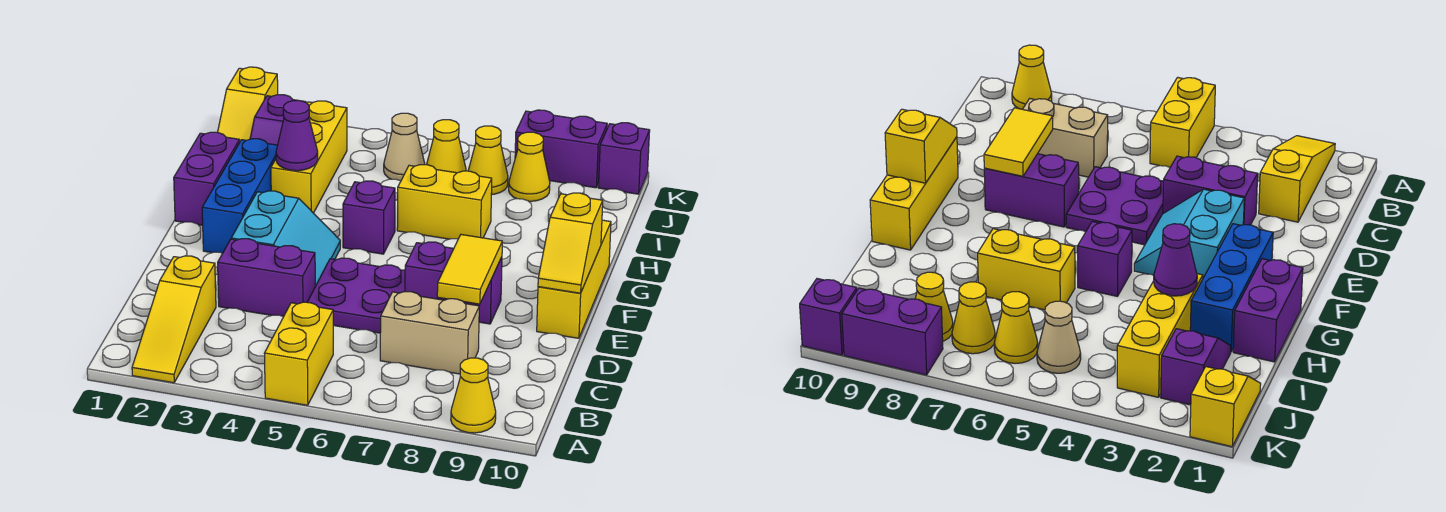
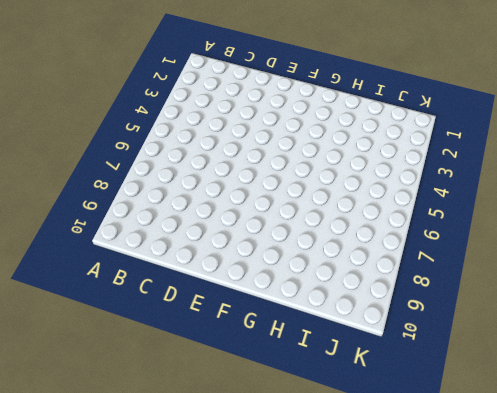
none -> yellow 1x3 slope [132,256,216,383]
none -> yellow 1x2 brick [264,302,333,405]
none -> yellow 1x1 cone [451,358,496,433]

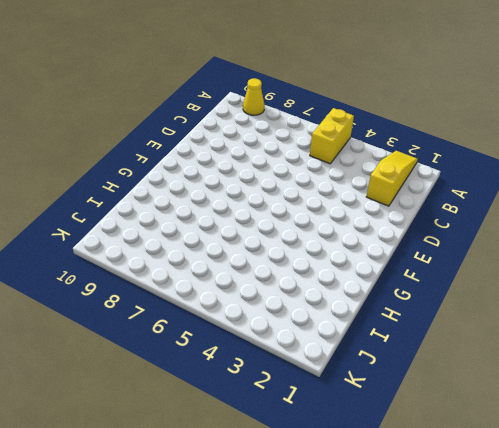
none -> tan 1x2 brick [380,292,479,374]
none -> purple 1x2 brick [218,239,315,317]
none -> purple 2x2 plate [307,258,405,333]

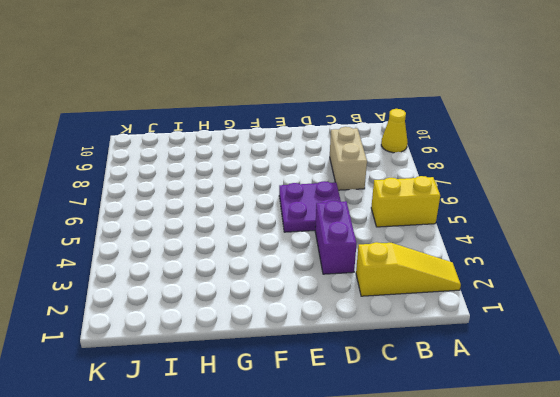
none -> cyan 2x2 slope [231,191,340,286]
none -> purple 1x2 brick [405,242,502,324]
none -> yellow 1x3 brick [537,220,611,338]

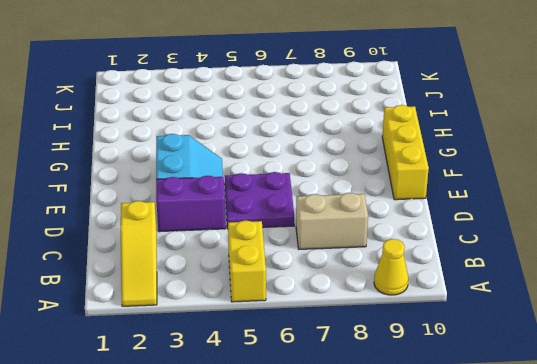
none -> purple 1x2 brick [405,242,502,324]
none -> blue 1x3 brick [202,139,278,253]
none -> purple 1x2 brick [174,132,240,225]

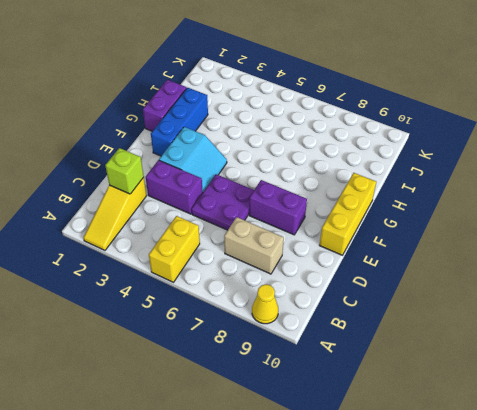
lime 1x1 brick [105,148,144,194] -> none
none -> purple 1x1 brick [343,181,395,254]
none -> yellow 1x3 brick [271,101,347,213]
none -> yellow 1x2 brick [397,164,492,239]

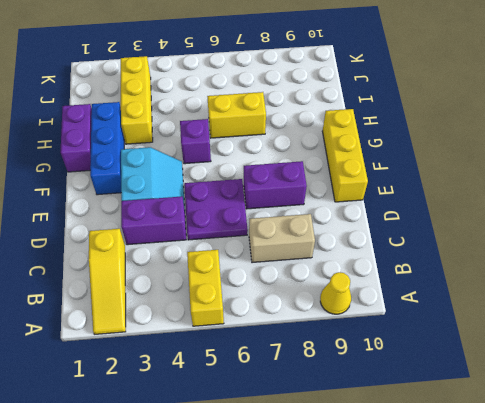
none -> purple 1x2 slope [250,95,305,145]
none -> yellow 1x2 slope [218,67,278,141]
none -> tan 1x1 cone [384,113,425,181]

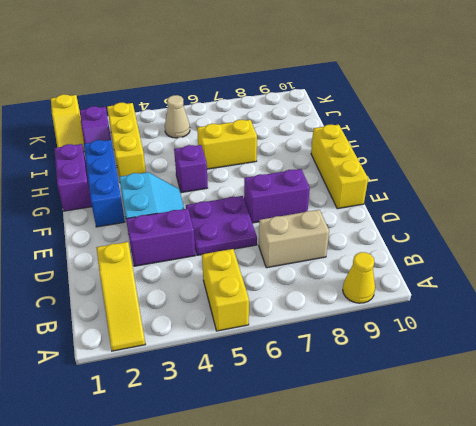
none -> yellow 1x1 cone [427,120,466,173]
none -> yellow 1x1 cone [468,126,508,195]
none -> yellow 1x1 cone [509,132,550,201]

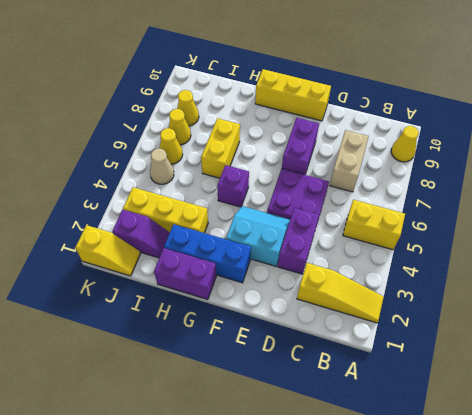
none -> purple 1x2 brick [515,110,607,188]
none -> purple 1x1 brick [598,123,650,194]
none -> yellow 1x2 tile [437,235,502,304]

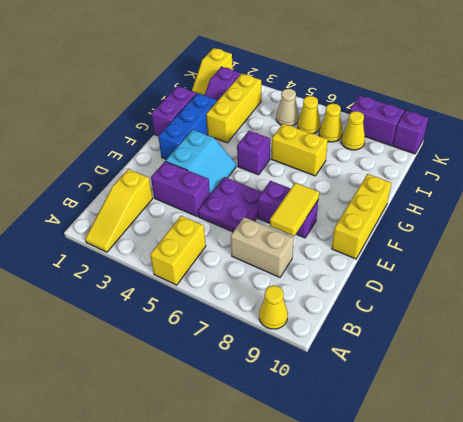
none -> yellow 1x2 slope [538,193,603,293]
none -> purple 1x1 cone [276,101,318,171]

